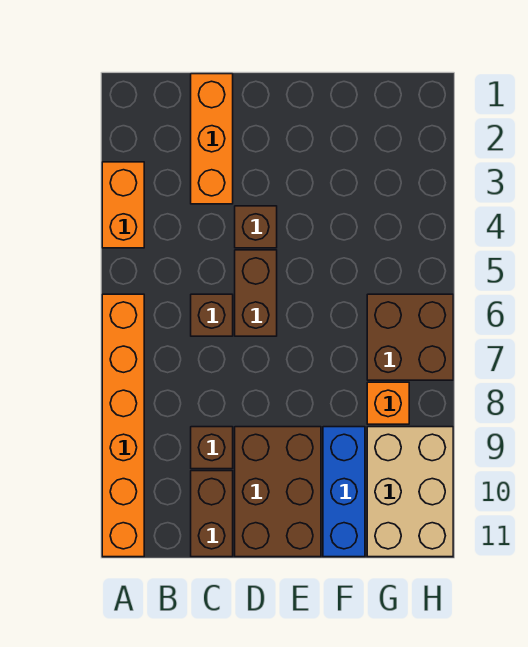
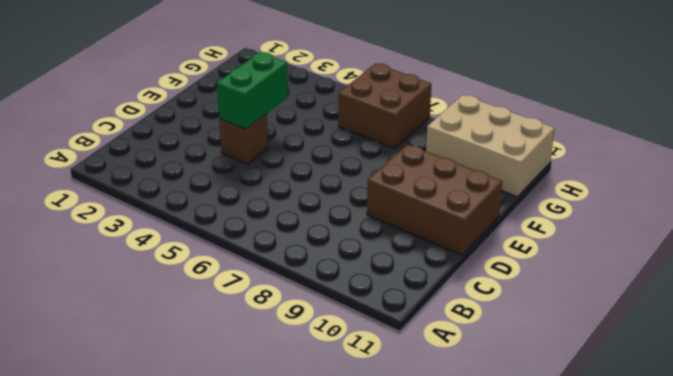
green 1x2 brick [217,52,288,129] -> none
none -> orange 1x2 brick [102,162,144,248]
none -> orange 1x6 brick [102,294,144,557]
none -> orange 1x3 brick [191,74,233,204]

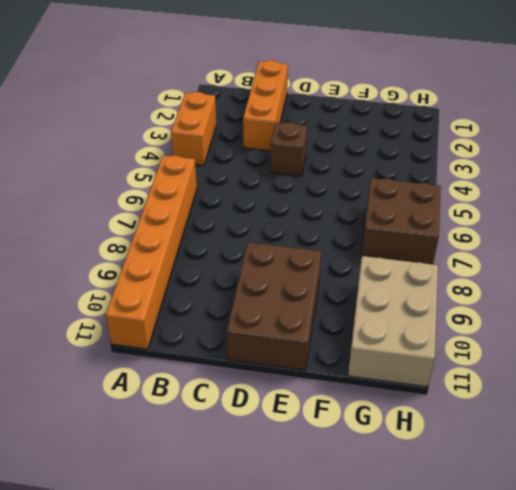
none -> brown 1x1 brick [191,294,233,336]
none -> brown 1x1 brick [191,427,233,469]
none -> brown 1x2 brick [191,471,233,557]

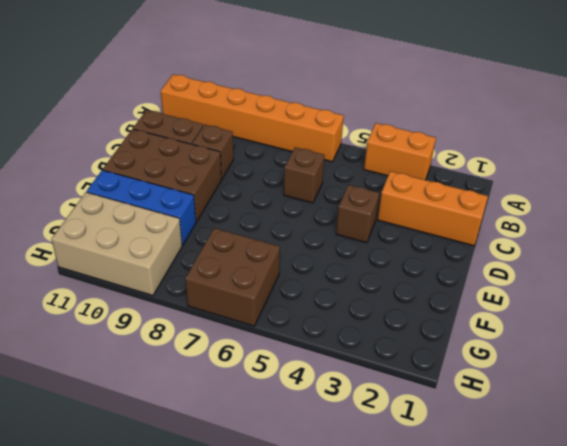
none -> brown 1x2 brick [235,250,277,336]
none -> orange 1x1 brick [367,382,409,424]

